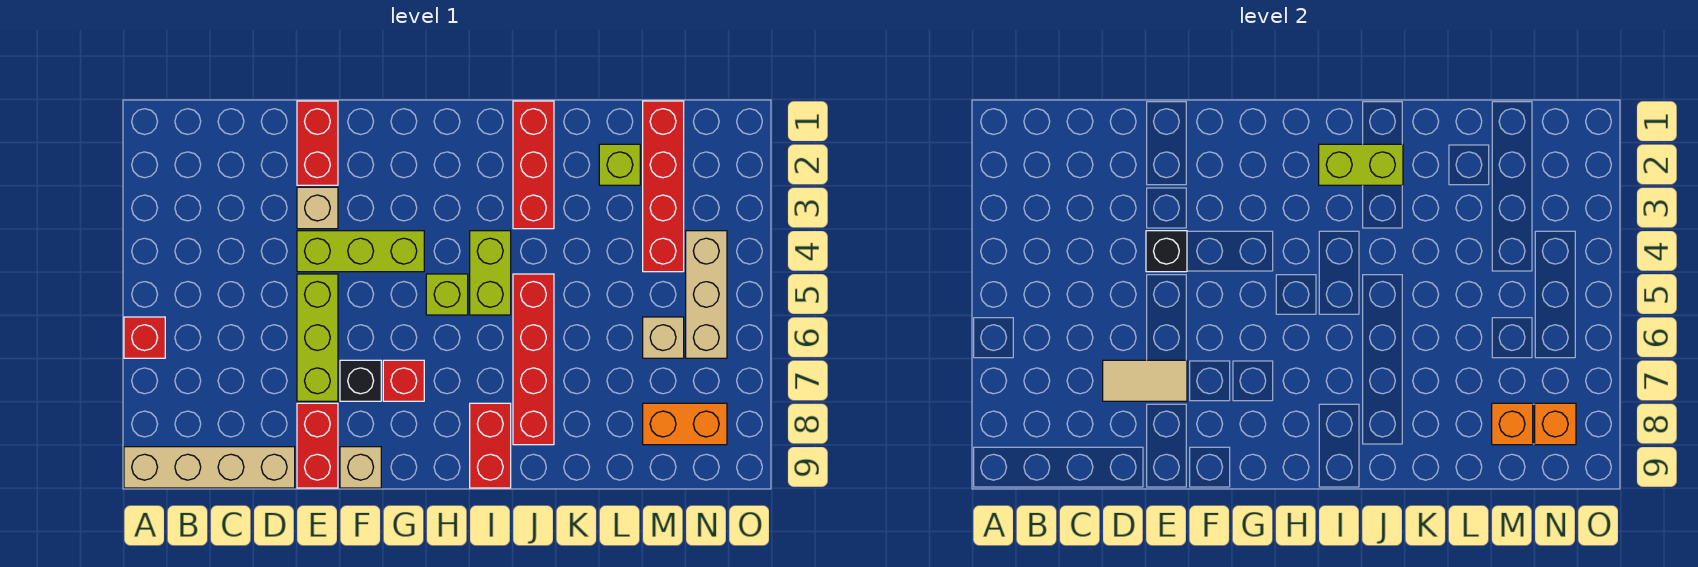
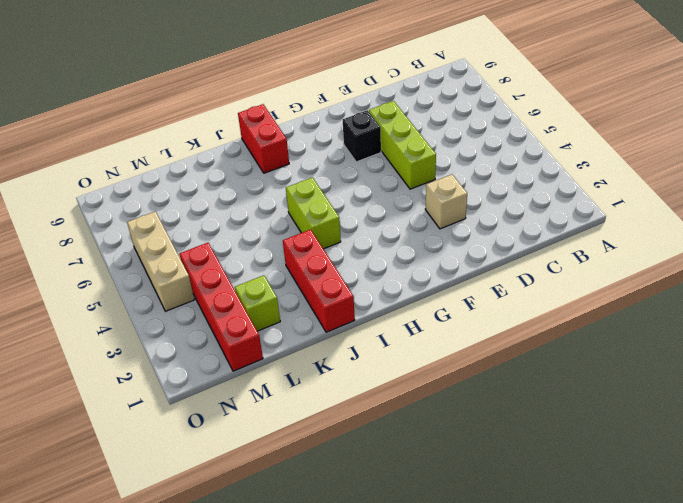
none -> red 1x1 brick [124,317,165,358]
none -> tan 1x4 brick [124,447,295,488]
none -> red 1x2 brick [297,101,338,185]

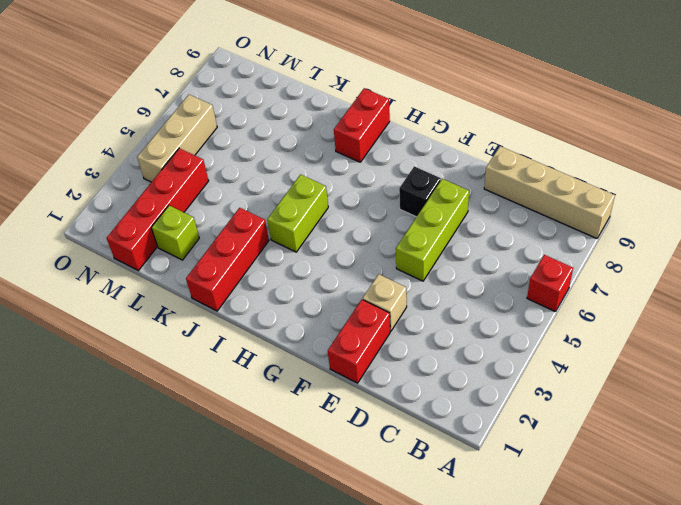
none -> lime 1x3 brick [297,231,424,272]
none -> red 1x2 brick [297,403,338,488]
none -> tan 1x1 brick [340,447,381,488]

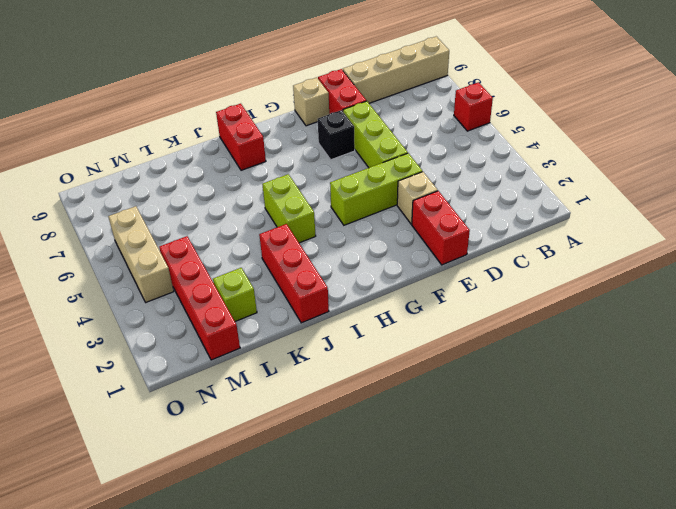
none -> red 1x1 brick [383,360,424,401]
none -> lime 1x1 brick [426,274,468,315]
none -> red 1x4 brick [513,274,554,445]

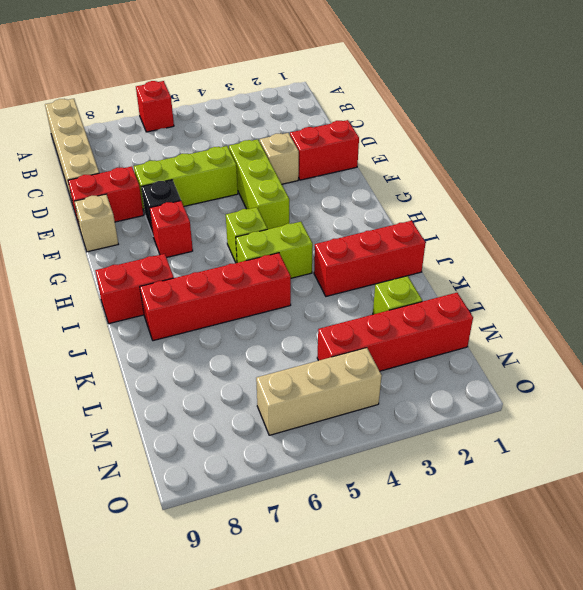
none -> tan 1x1 brick [643,317,684,358]
none -> orange 1x2 brick [643,403,727,445]
none -> tan 1x2 tile [1103,360,1187,401]

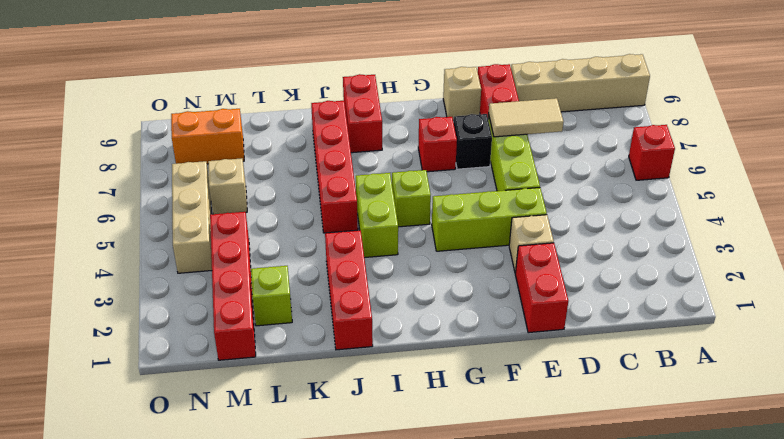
none -> black 1x1 brick [1146,231,1187,272]
none -> lime 1x2 brick [1319,144,1403,185]
none -> orange 1x1 brick [1492,403,1533,445]

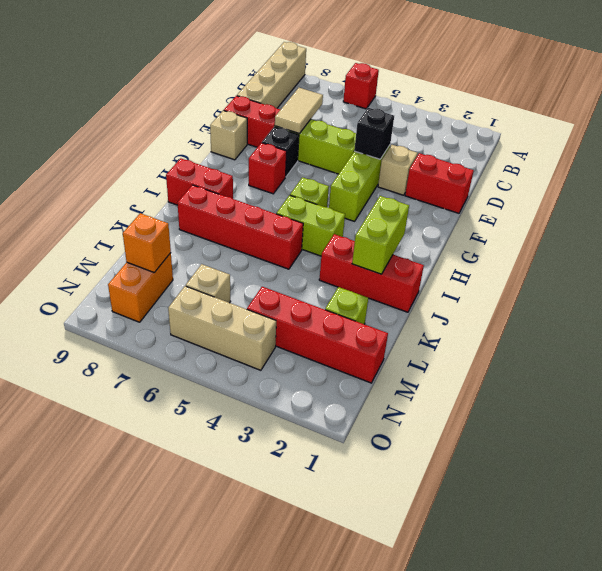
none -> orange 1x1 brick [1535,403,1576,445]

